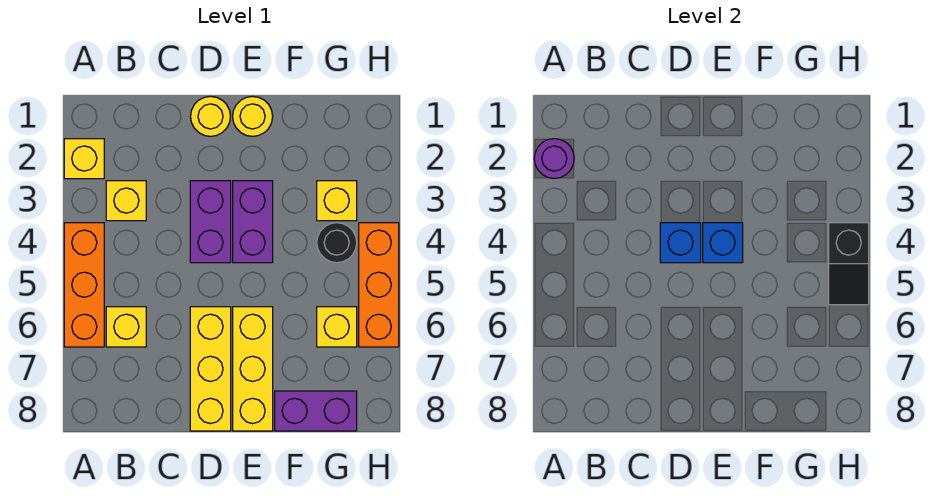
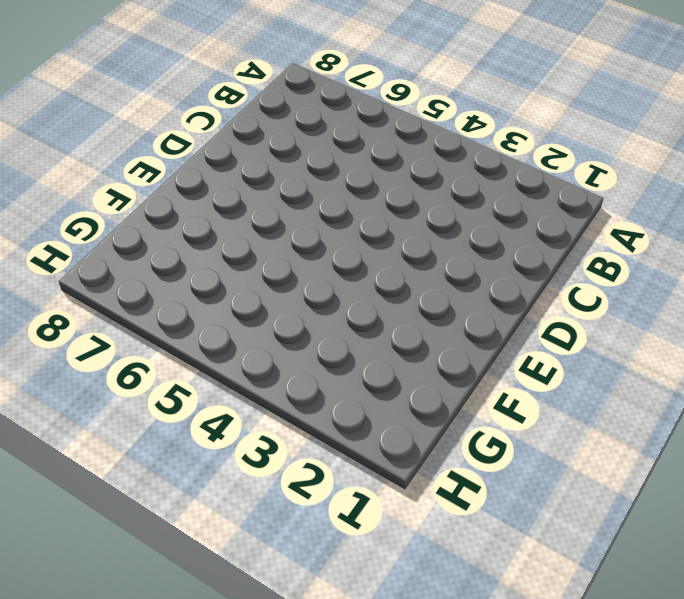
none -> yellow 1x1 brick [64,139,104,179]
none -> orange 1x3 brick [64,223,104,347]
none -> yellow 1x1 brick [106,181,146,221]

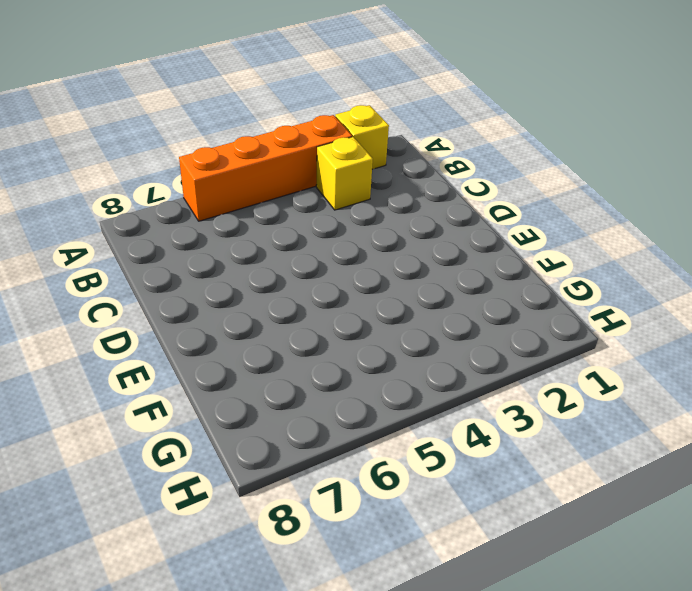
orange 1x4 brick [179,115,352,221] -> orange 1x3 brick [64,223,104,347]
none -> yellow 1x1 brick [106,307,146,347]
none -> yellow 1x1 round brick [191,96,230,136]
none -> purple 1x2 brick [190,181,231,263]

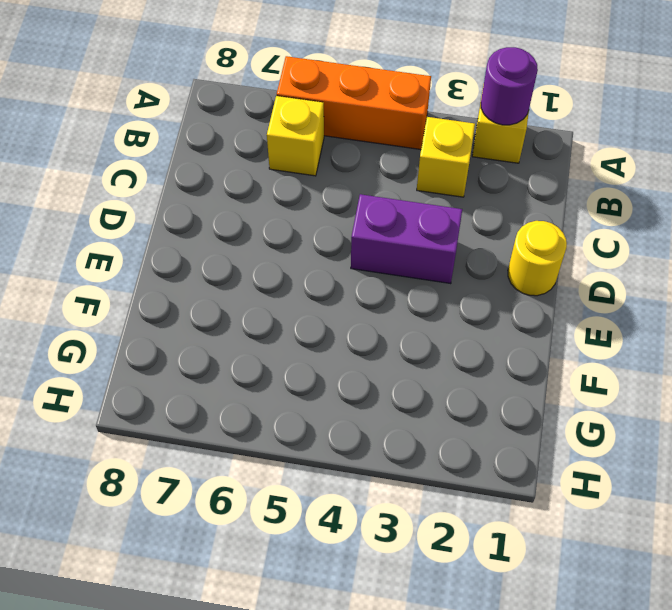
none -> yellow 1x3 brick [190,307,231,431]
none -> yellow 1x1 round brick [233,96,273,136]
none -> purple 1x2 brick [233,181,273,263]

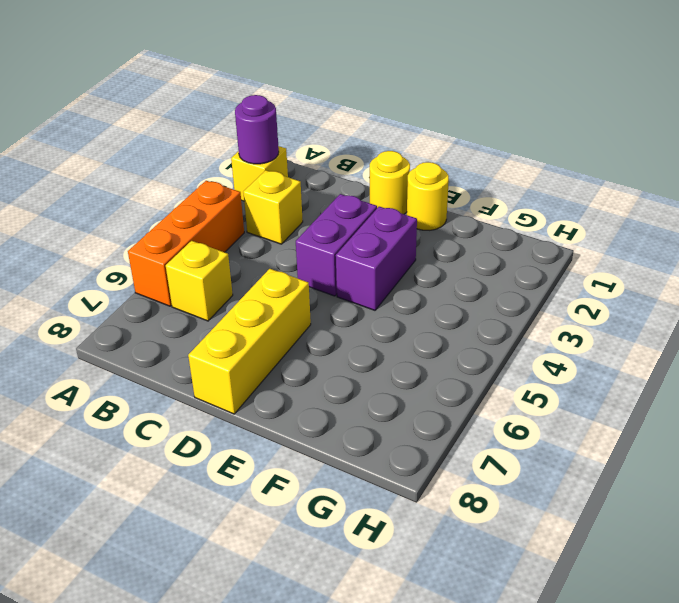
none -> yellow 1x3 brick [233,307,273,431]
none -> purple 1x2 brick [275,391,357,431]
none -> yellow 1x1 brick [317,181,357,221]

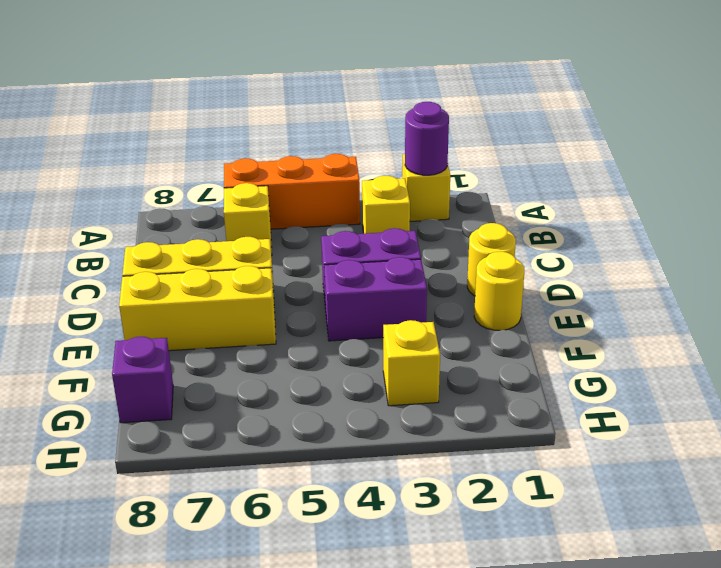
purple 1x1 brick [112,337,173,423] -> purple 1x2 brick [275,391,357,431]
none -> black 1x1 round brick [317,223,357,263]
none -> yellow 1x1 brick [317,307,357,347]
none -> orange 1x3 brick [359,223,399,347]

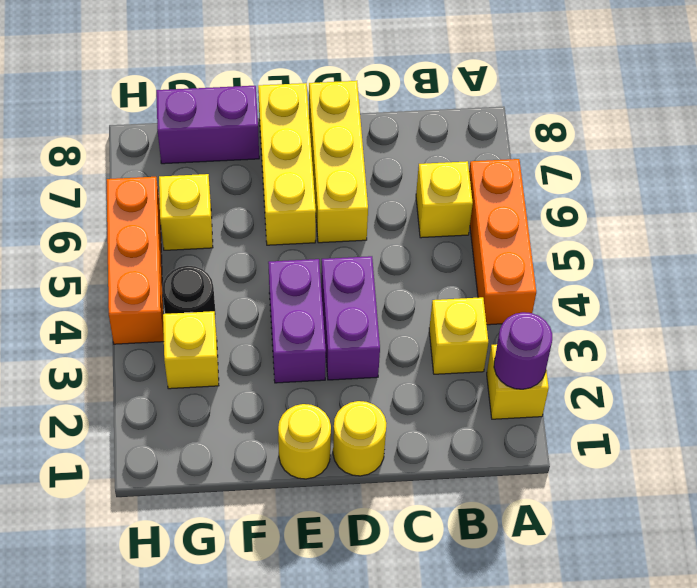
none -> blue 1x1 brick [660,223,701,263]
none -> blue 1x1 brick [703,223,743,263]
none -> black 1x2 slope [829,223,869,305]

